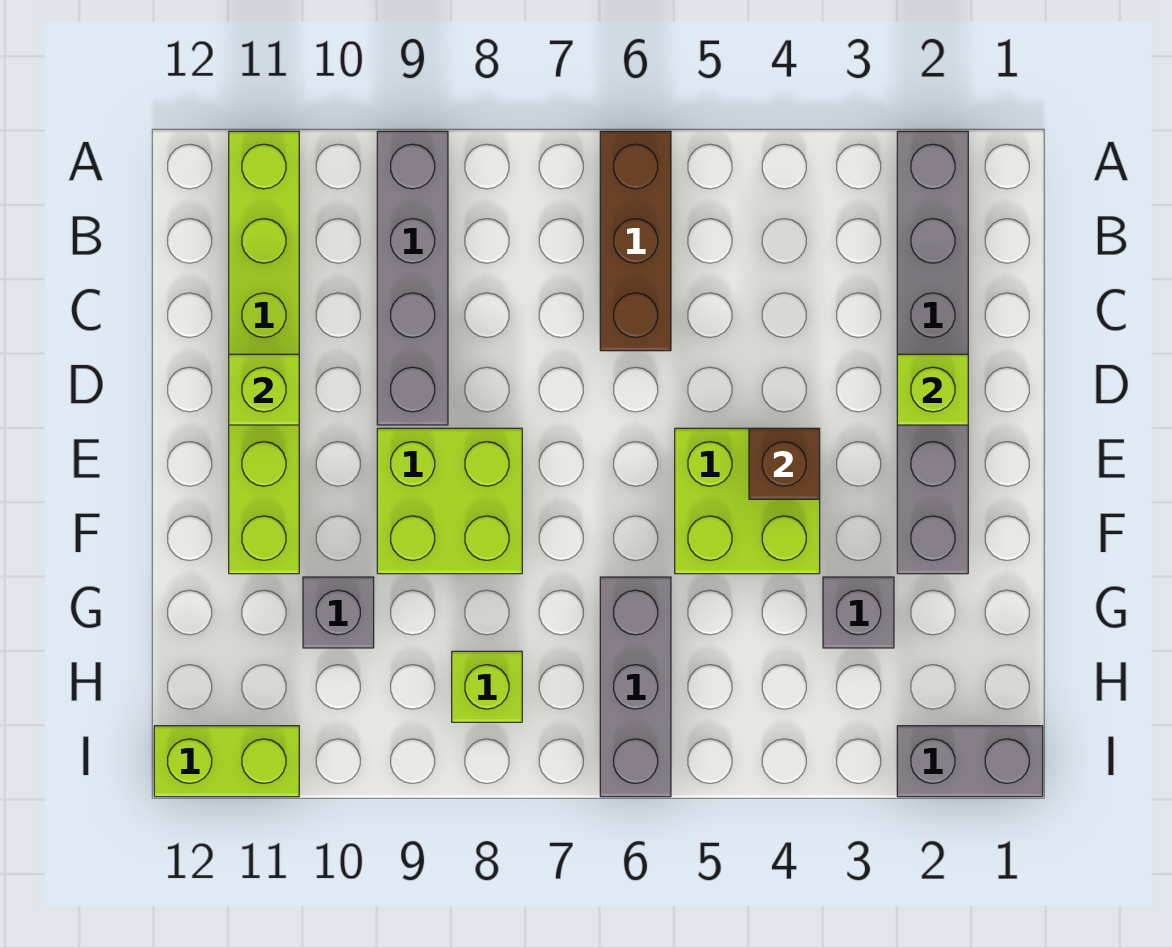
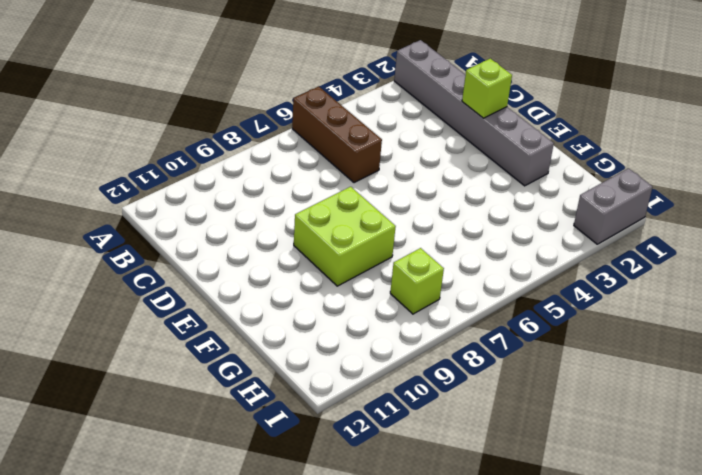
none -> grey 1x4 brick [377,131,448,425]
none -> lime 1x6 brick [229,131,299,574]
none -> lime 2x2 brick [675,428,820,574]

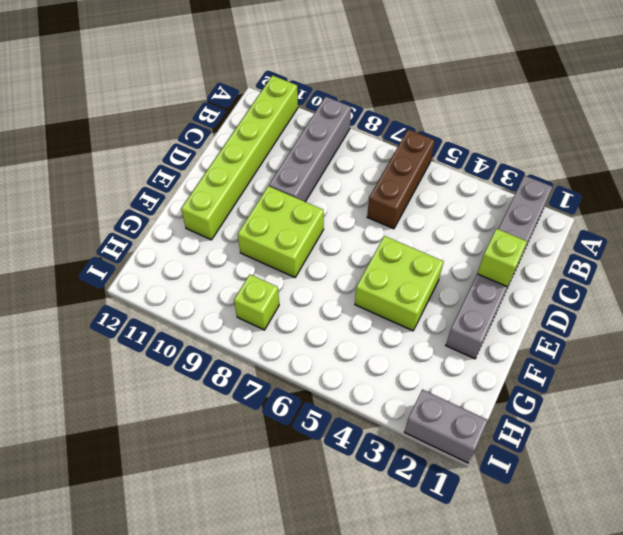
none -> grey 1x1 brick [823,577,894,648]
none -> grey 1x3 brick [600,577,671,797]
none -> grey 1x1 brick [303,577,374,648]

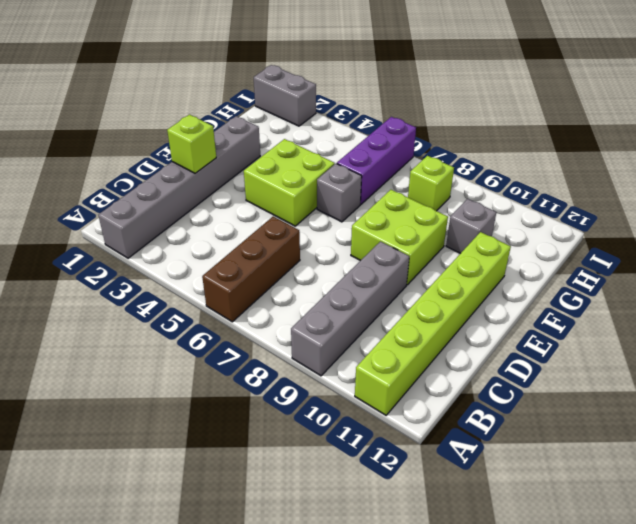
grey 1x1 brick [317,164,362,222] -> grey 1x1 brick moved to [823,577,894,648]
purple 1x3 brick [337,117,416,204] -> grey 1x3 brick [600,577,671,797]
none -> lime 1x2 brick [154,726,299,797]
none -> lime 1x1 brick [229,354,299,425]
none -> brown 1x1 brick [749,428,820,499]

